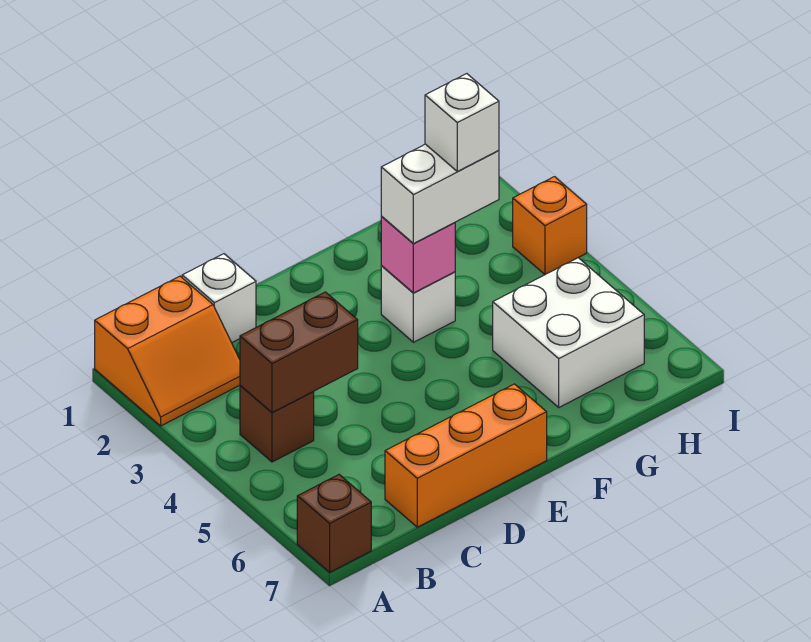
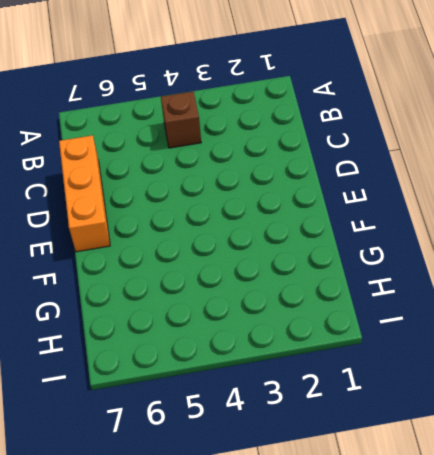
none -> orange 2x2 slope [95,276,240,426]
none -> brown 1x1 brick [297,475,371,572]
none -> white 1x1 brick [182,254,256,343]

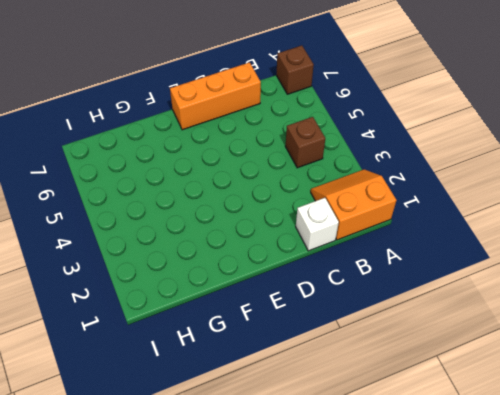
none -> white 1x1 brick [381,266,455,342]
none -> white 2x2 brick [493,258,644,407]
none -> orange 1x1 brick [513,177,587,274]

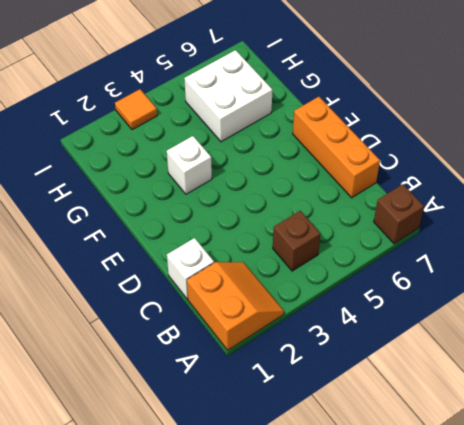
orange 1x1 tile [115,89,157,130] -> orange 1x1 brick [513,177,587,274]
none -> brown 1x2 brick [240,292,358,413]
none -> pink 1x1 brick [381,217,455,293]
none -> white 1x2 brick [381,144,499,244]

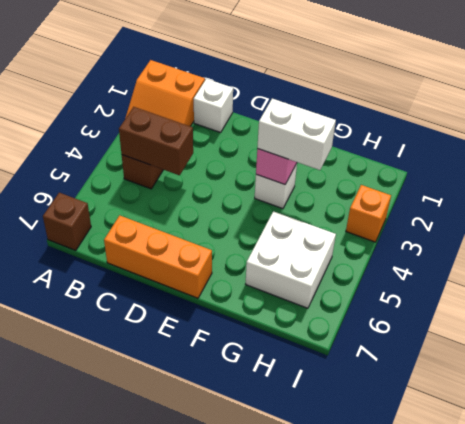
none -> white 1x1 brick [425,74,499,171]

